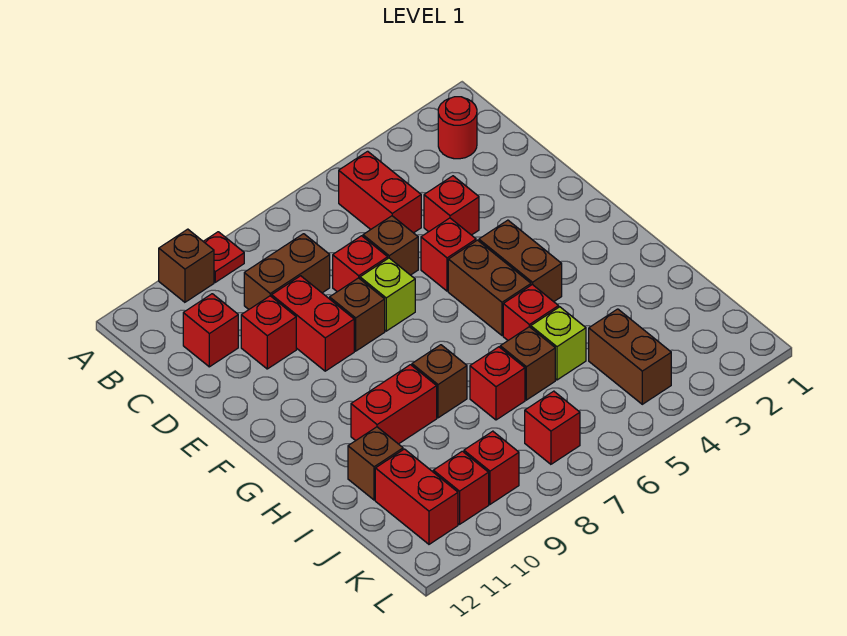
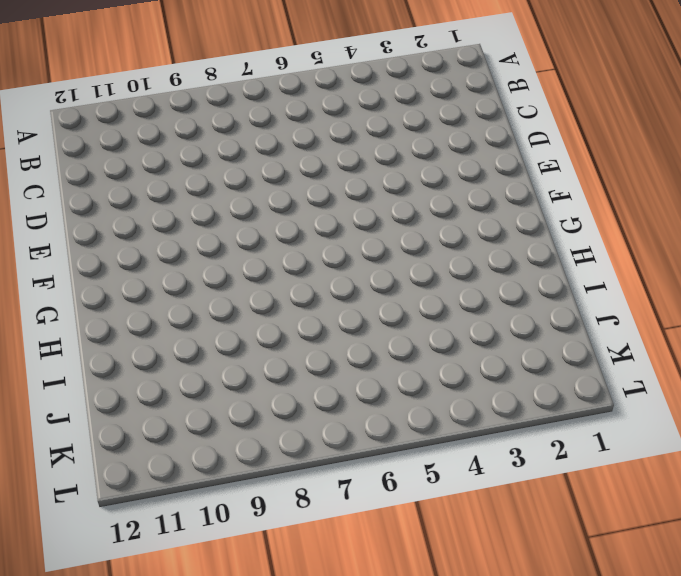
none -> red 1x1 plate [203,232,244,282]
none -> brown 1x1 brick [159,229,214,302]
none -> red 1x1 round brick [438,97,477,159]

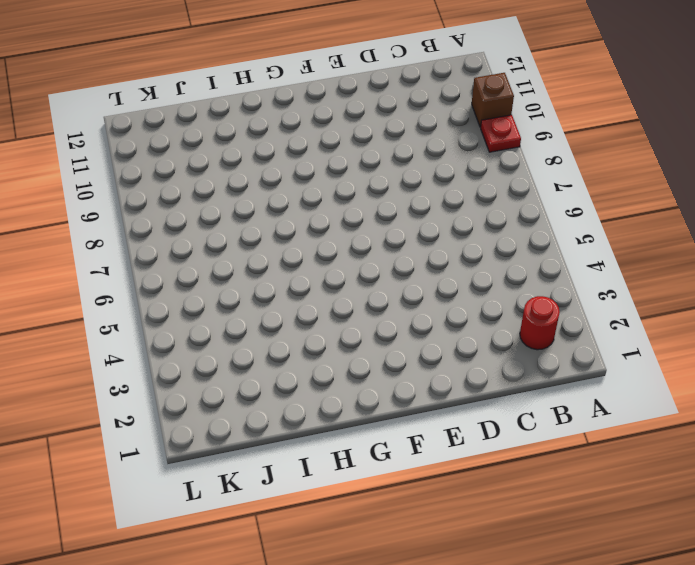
none -> red 1x2 brick [339,151,421,233]
none -> brown 1x2 brick [244,234,330,309]
none -> red 1x1 brick [183,294,238,367]

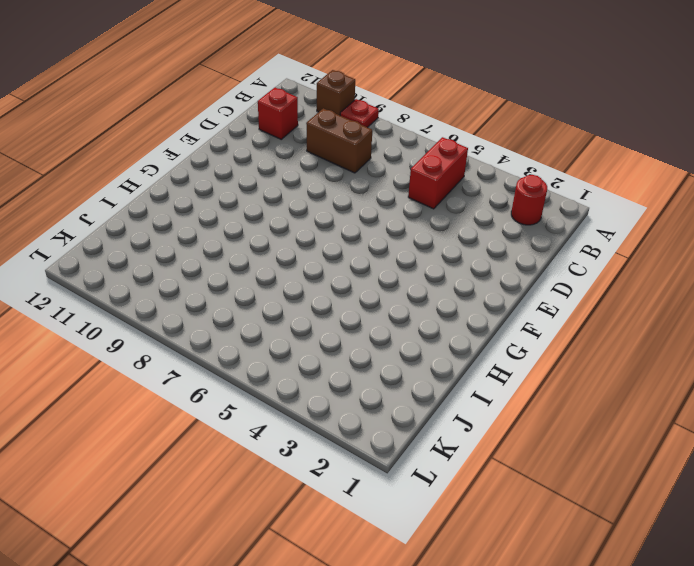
none -> red 1x1 brick [424,176,479,235]
none -> brown 1x1 brick [363,216,418,275]
none -> red 1x1 brick [333,236,388,292]

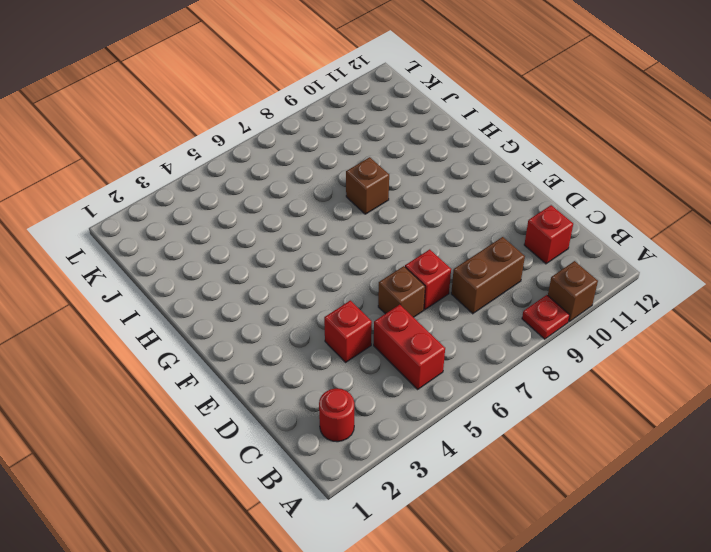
none -> red 1x2 brick [272,276,354,371]
none -> red 1x1 brick [241,296,296,369]
none -> red 1x1 brick [421,218,476,291]

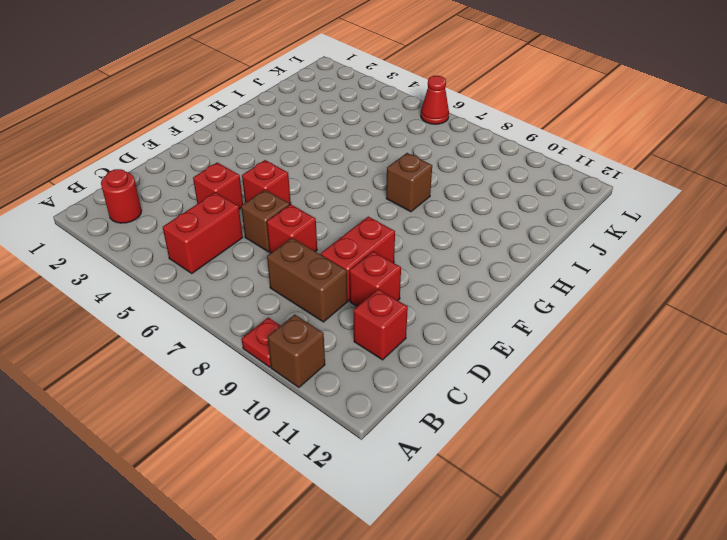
red 1x1 cone [421,76,449,124] -> none
none -> lime 1x1 brick [360,258,415,331]
none -> brown 1x1 brick [330,278,385,351]
none -> brown 1x2 brick [479,220,562,302]

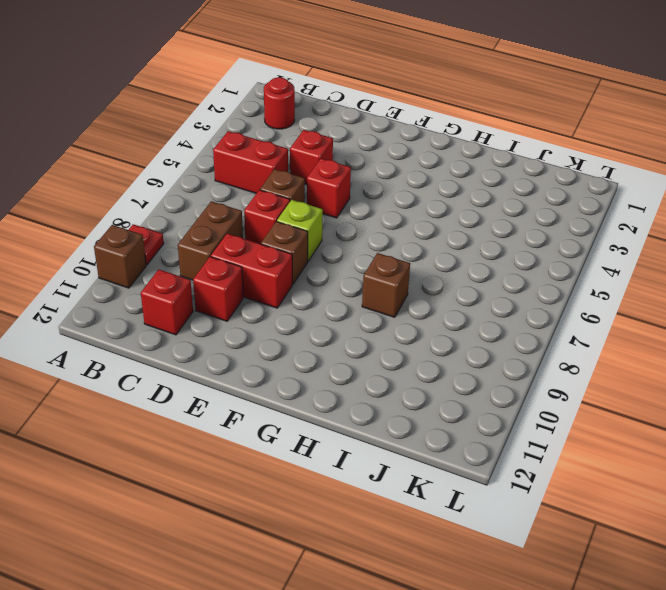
none -> brown 1x2 brick [479,220,562,302]
none -> brown 1x2 brick [448,240,531,336]
none -> red 1x1 brick [503,285,559,340]

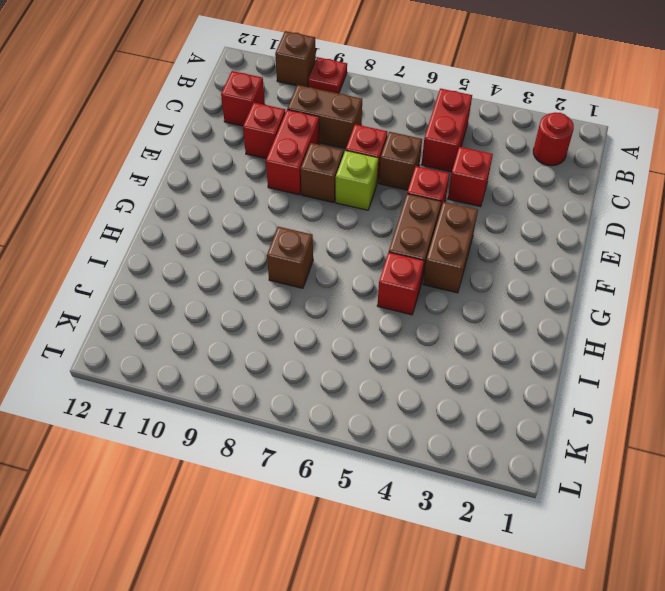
none -> red 1x2 brick [351,365,437,444]
none -> lime 1x1 brick [531,307,586,380]
none -> brown 1x1 brick [500,327,555,400]

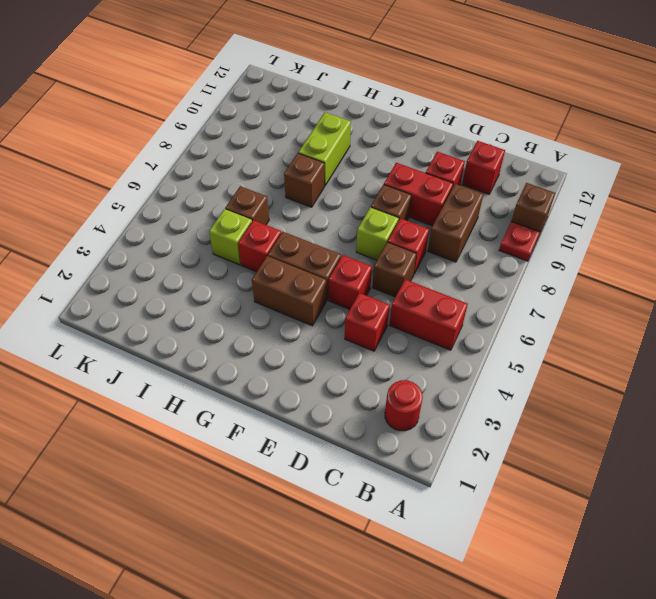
lime 1x2 brick [298,112,351,185] -> red 1x2 brick [351,365,437,444]
none -> red 1x1 brick [470,347,525,420]
none -> brown 1x1 brick [348,427,403,500]
none -> brown 1x2 brick [589,309,671,404]

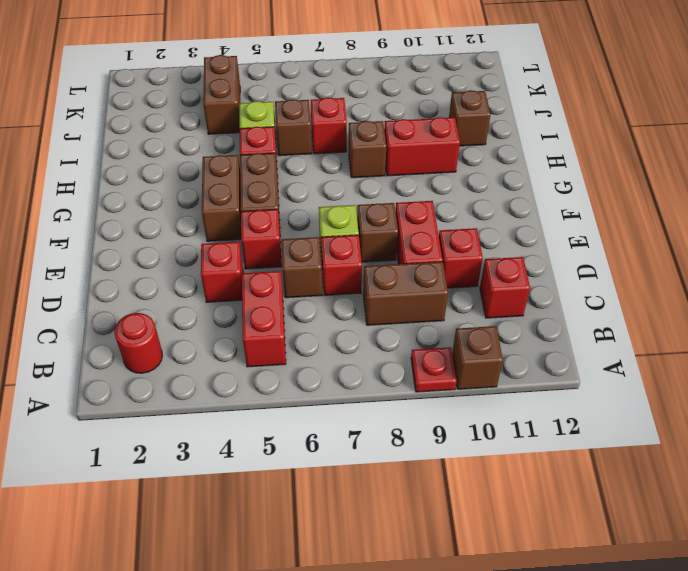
none -> red 1x2 brick [375,449,458,544]
none -> red 1x1 brick [525,391,580,464]
none -> red 1x1 brick [464,431,519,504]

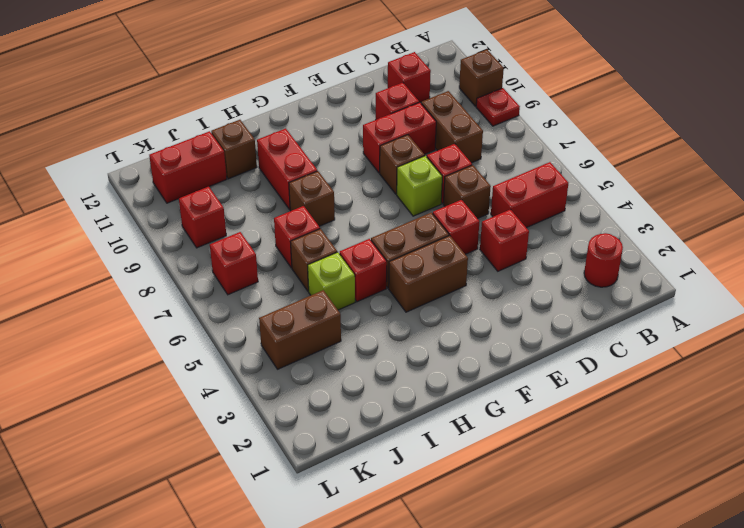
none -> red 1x1 brick [433,451,489,524]

